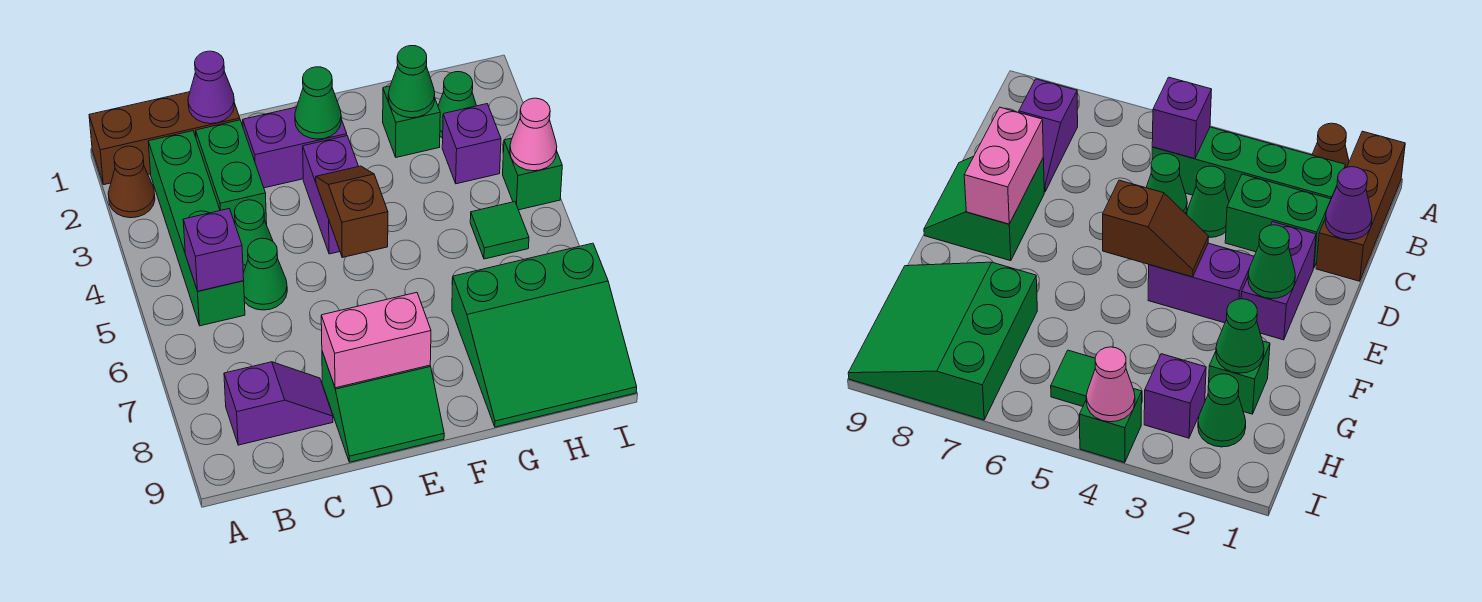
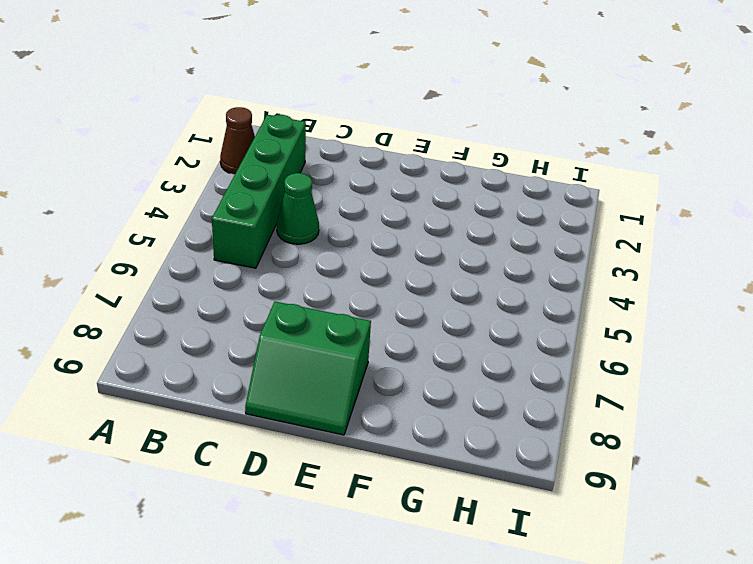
none -> brown 1x3 brick [89,92,240,185]
none -> purple 1x2 slope [224,362,333,445]
none -> green 1x2 brick [196,120,267,225]

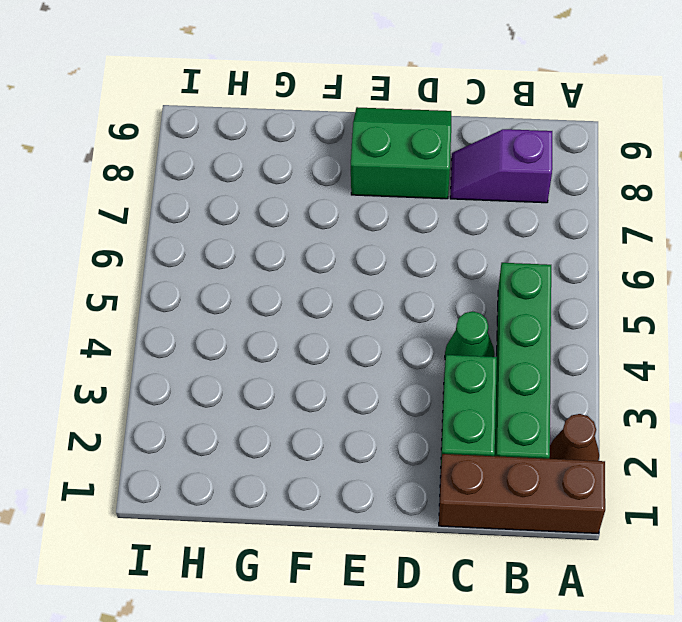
none -> green 1x1 cone [243,238,287,310]
none -> purple 1x2 brick [243,107,347,188]
none -> purple 1x2 brick [303,136,359,254]

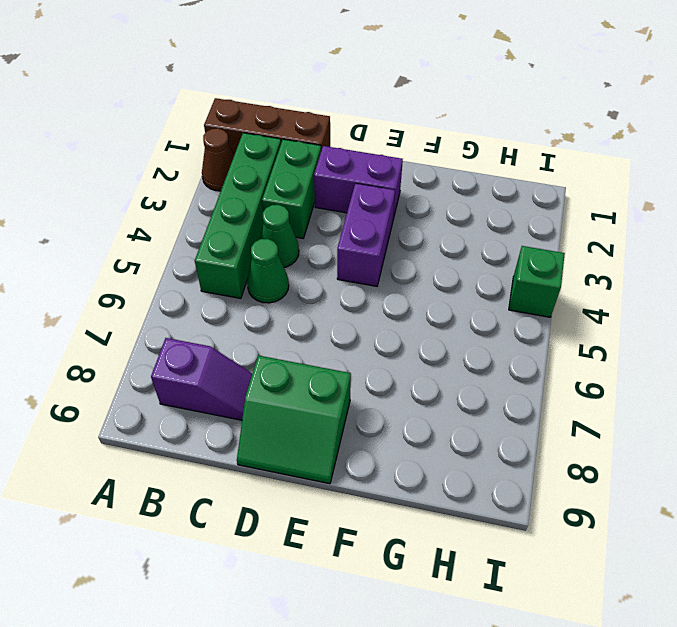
none -> green 1x1 brick [383,86,440,157]
none -> green 3x3 slope [452,243,637,427]
none -> green 1x1 cone [438,72,476,138]

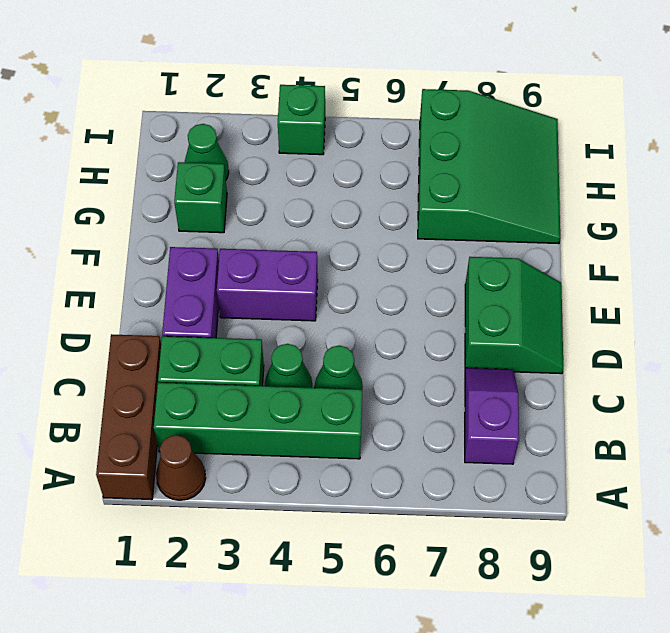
none -> purple 1x1 brick [442,104,501,184]
none -> green 1x1 tile [470,202,529,259]
none -> purple 1x1 brick [183,209,244,291]

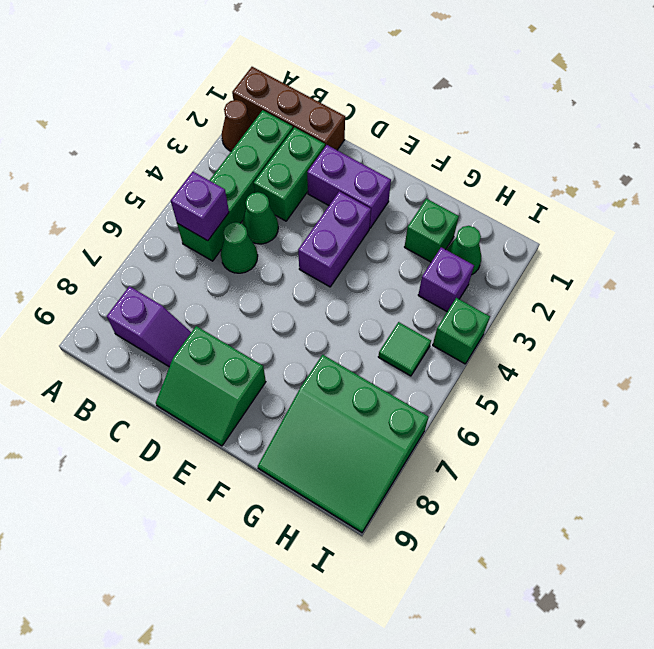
none -> purple 1x1 cone [188,51,235,124]
none -> pink 1x2 brick [321,292,431,388]
none -> green 1x1 cone [295,67,341,139]

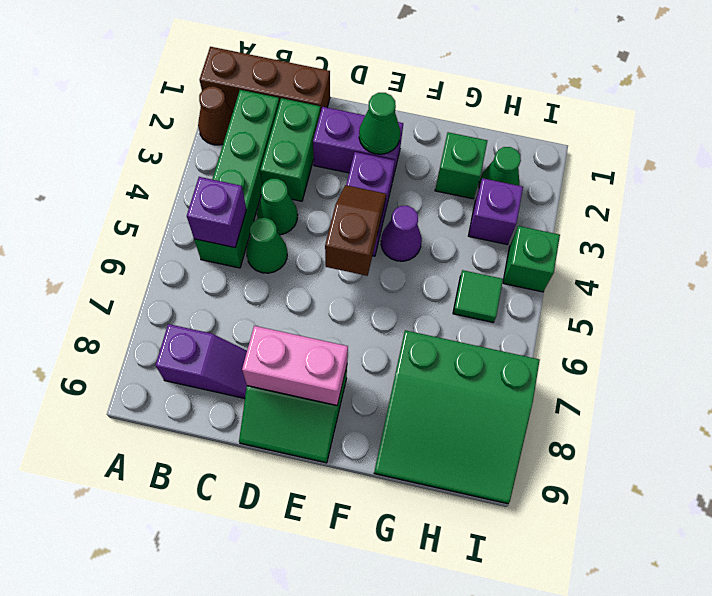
purple 1x1 cone [381,206,422,261] -> purple 1x1 cone moved to [188,51,235,124]
none -> green 1x1 cone [388,46,435,118]
none -> pink 1x1 cone [510,98,557,171]

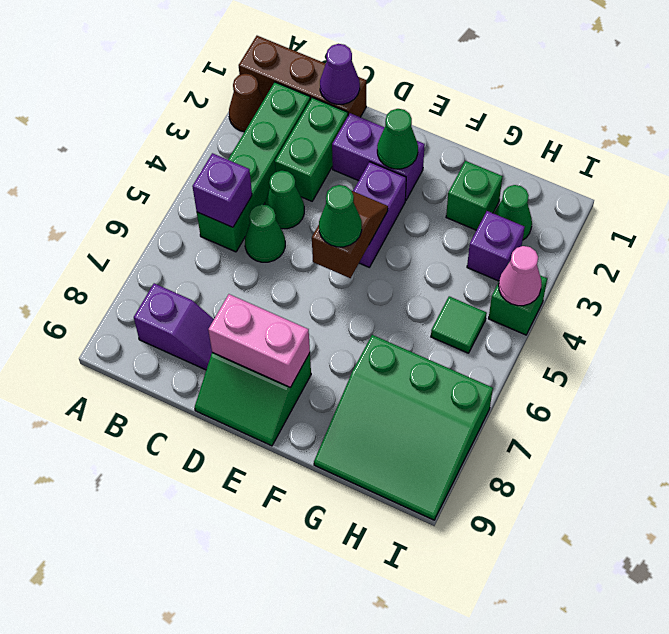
green 1x1 cone [319,185,362,247] -> green 1x1 cone moved to [388,46,435,118]

